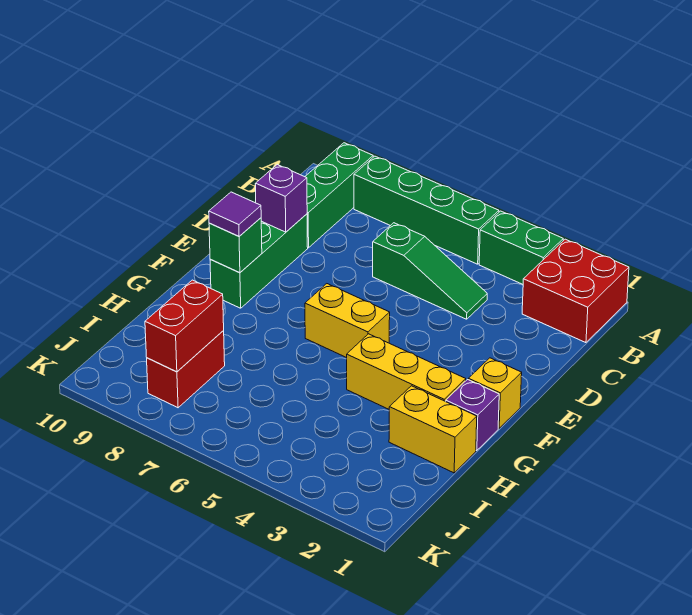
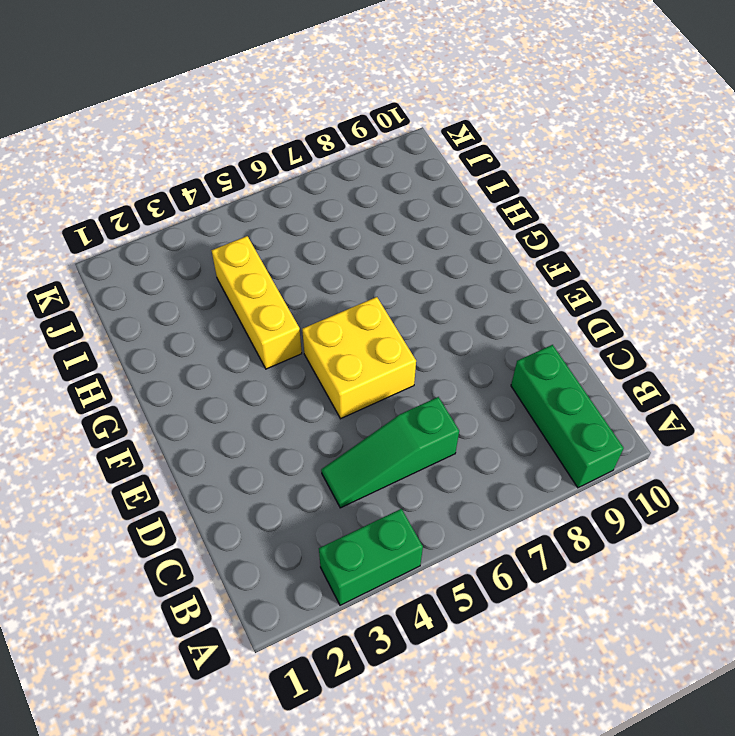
yellow 2x2 brick [302,297,416,419] -> yellow 1x2 brick [305,284,390,358]
yellow 1x3 brick [212,236,302,369] -> yellow 1x3 brick turned to [347,334,466,409]
none -> red 2x2 brick [522,239,629,343]
none -> green 1x4 brick [354,156,499,264]
none -> green 1x3 brick [210,214,308,308]

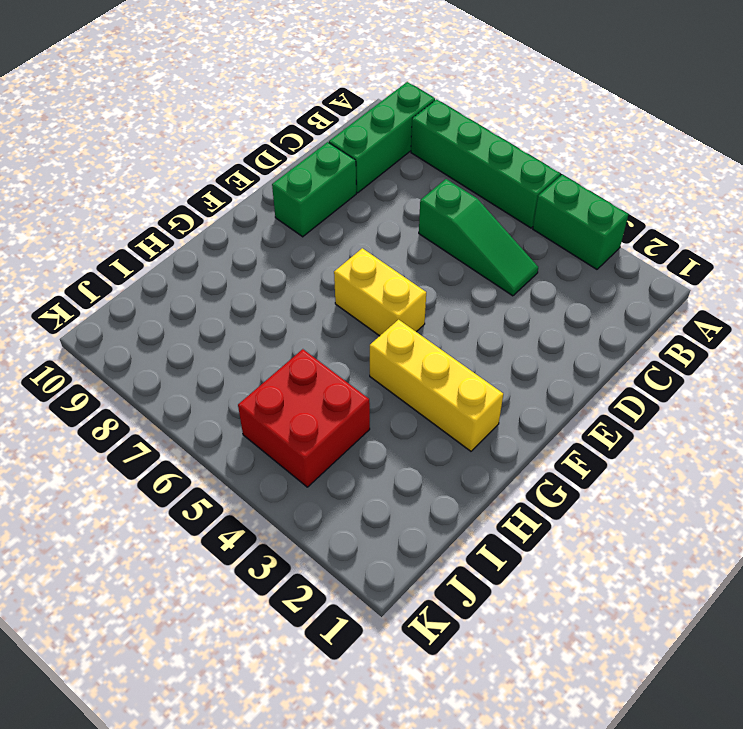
green 1x2 brick [272,142,356,237] -> green 1x3 brick [210,214,308,308]
red 2x2 brick [238,349,370,487] -> red 2x2 brick moved to [522,239,629,343]
none -> yellow 1x1 brick [468,358,522,428]
none -> purple 1x1 brick [446,380,499,451]
none -> yellow 1x2 brick [389,386,477,473]

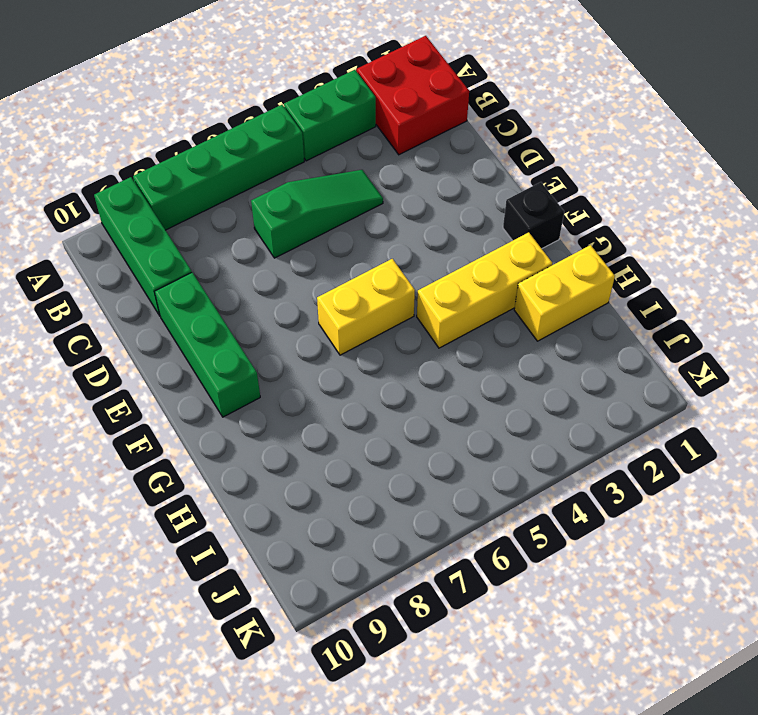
black 1x1 brick [503,182,564,249] -> yellow 1x1 brick [468,358,522,428]
none -> purple 1x1 brick [446,380,499,451]
none -> red 1x2 brick [147,331,225,408]
none -> purple 1x1 brick [255,165,307,232]

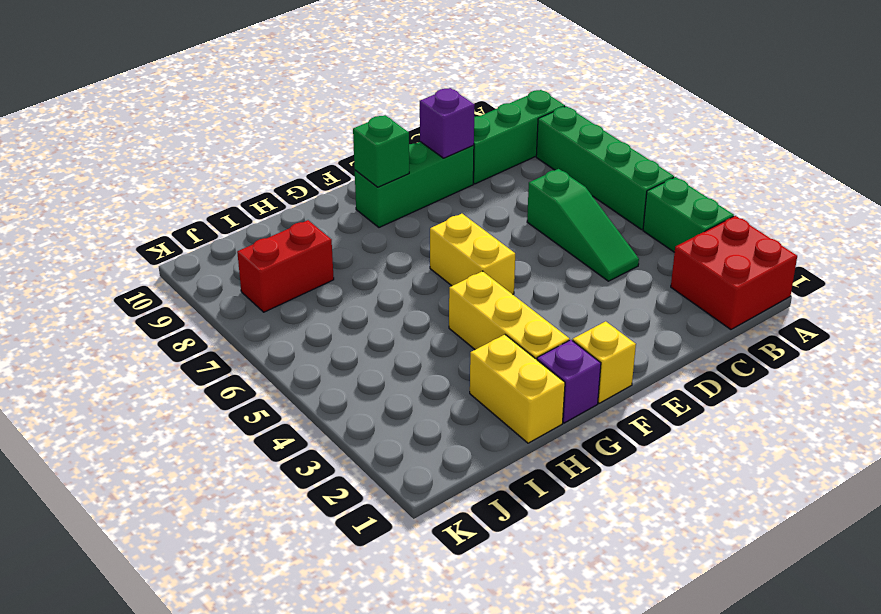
none -> red 1x2 brick [145,280,224,372]
none -> purple 1x1 tile [209,192,261,236]

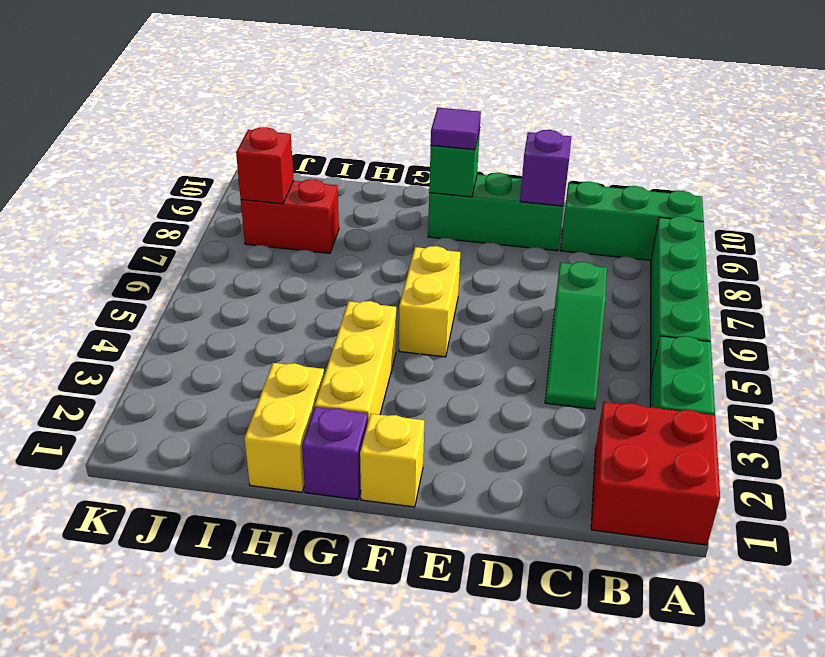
red 1x1 brick [236,127,294,204] -> red 1x2 brick [145,280,224,372]

